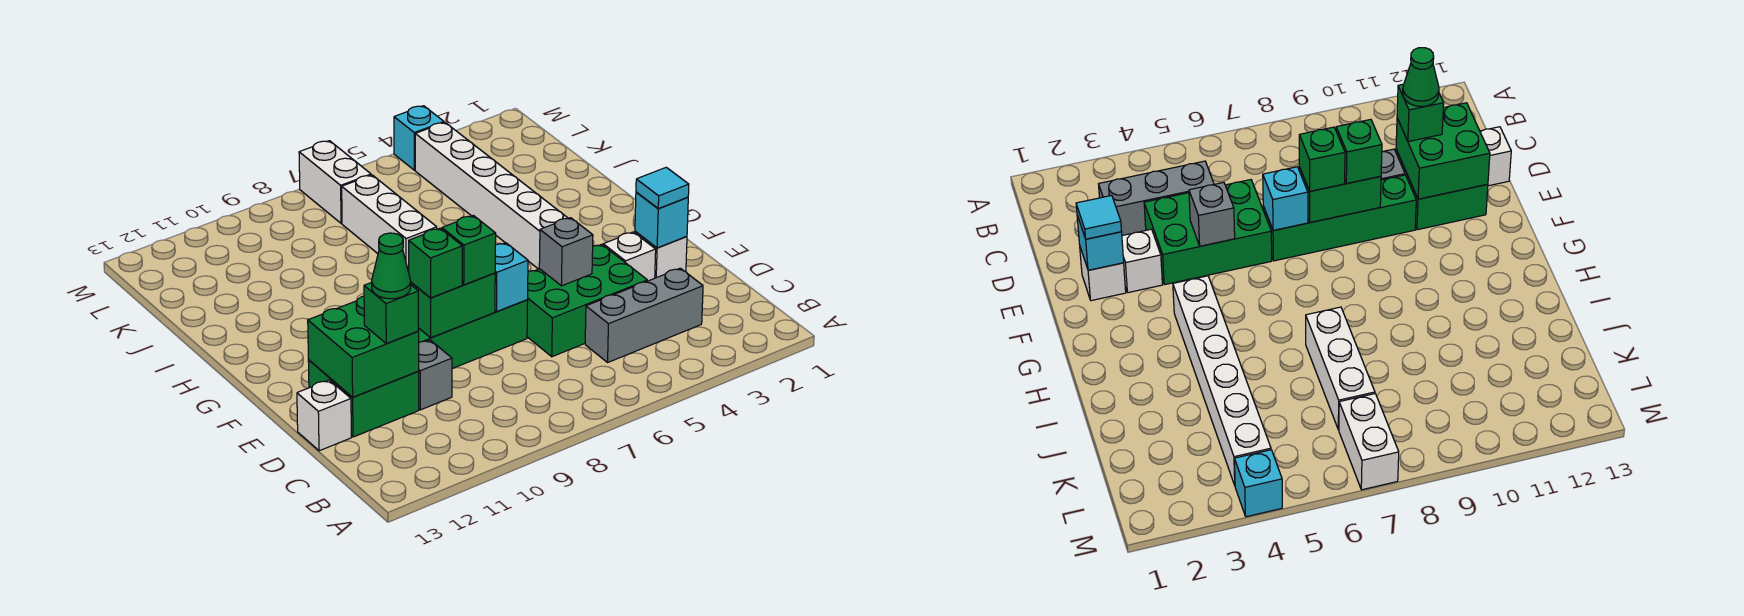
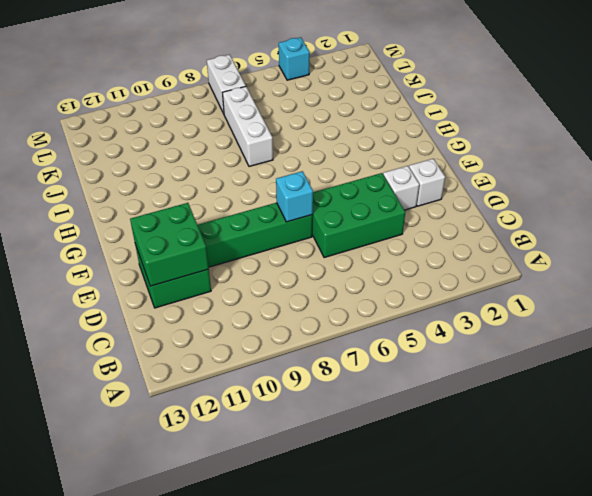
none -> grey 1x3 brick [585,268,703,362]
none -> grey 1x1 brick [418,340,452,410]
none -> white 1x1 brick [297,380,351,451]

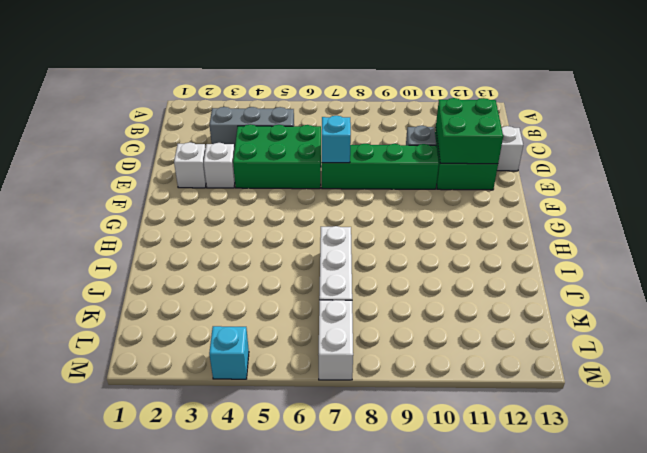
none -> white 1x6 brick [415,123,568,269]
none -> cyan 1x1 brick [635,192,688,248]
none -> grey 1x1 brick [539,218,593,286]

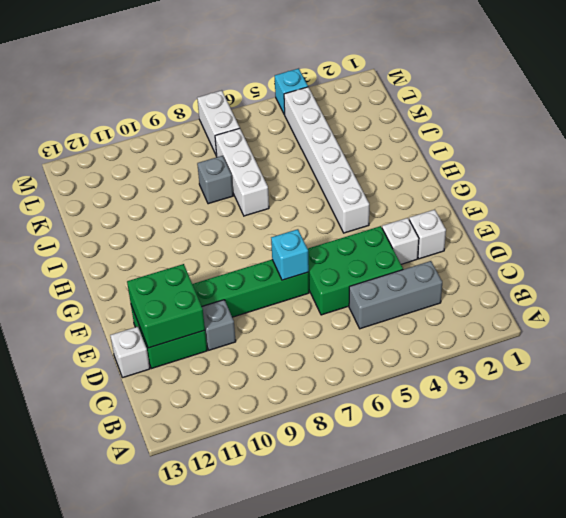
grey 1x1 brick [197,156,233,204] -> grey 1x1 brick moved to [539,218,593,286]
none -> cyan 1x1 brick [635,192,688,248]
none -> green 1x2 brick [411,273,495,338]
none -> green 1x1 brick [364,282,419,344]

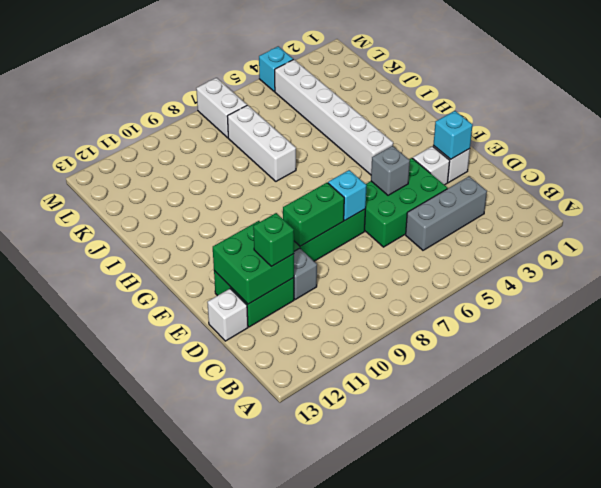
none -> cyan 1x1 tile [636,167,689,209]
none -> green 1x1 brick [442,216,496,285]
none -> green 1x1 brick [409,228,462,298]

